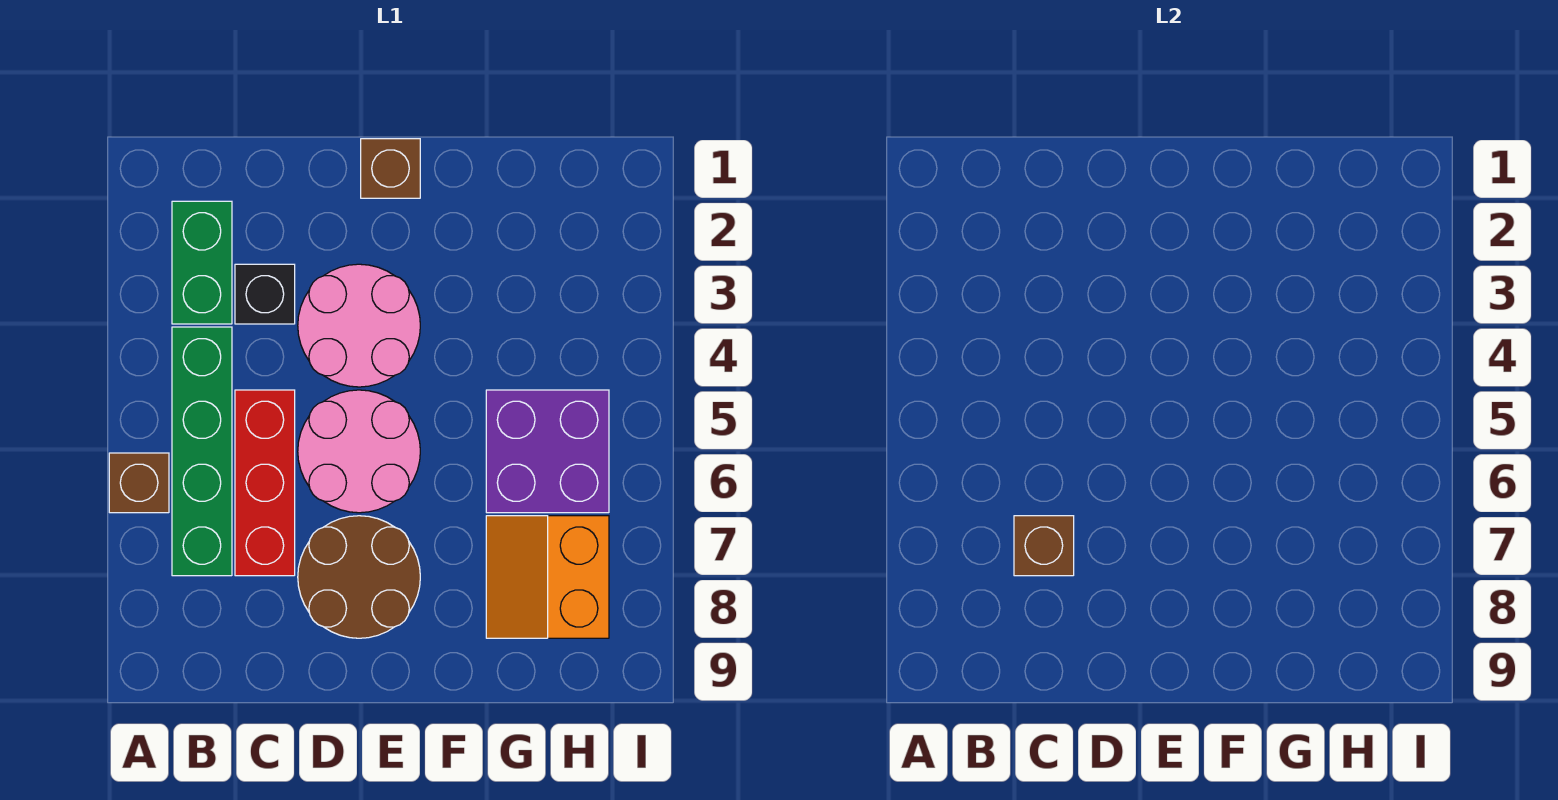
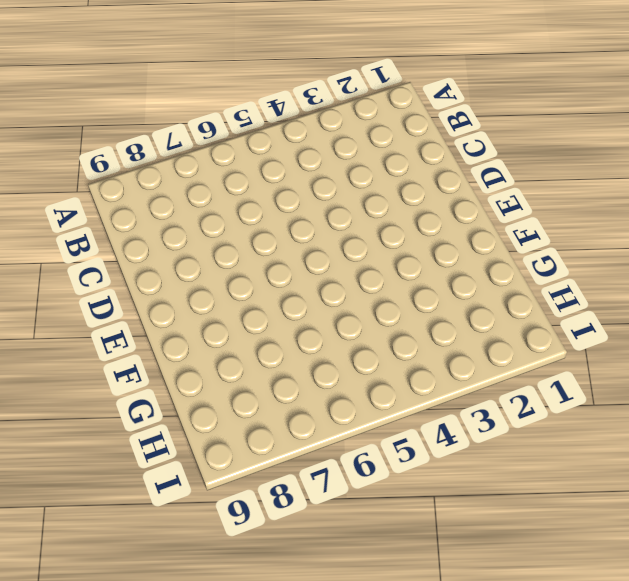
none -> brown 1x1 brick [109,453,169,513]
none -> green 1x2 brick [172,201,232,324]
none -> green 1x4 brick [172,327,232,576]

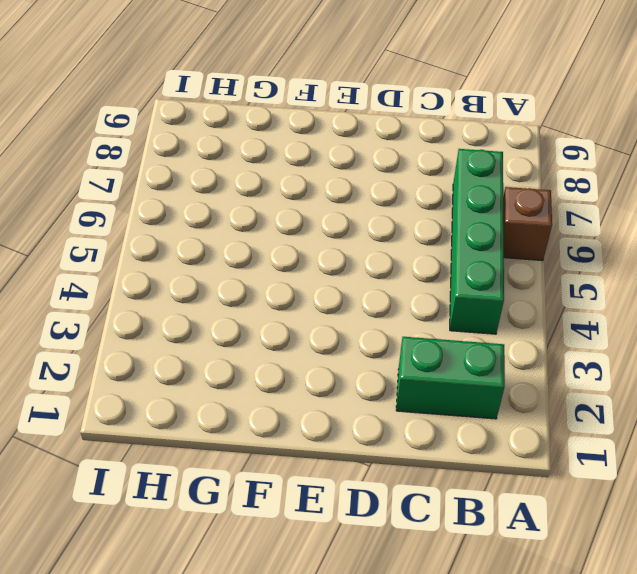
green 1x2 brick [396,337,505,419] -> green 1x2 brick turned to [172,201,232,324]
none -> black 1x1 brick [235,264,295,324]
none -> red 1x3 brick [235,390,295,576]
none -> pink 2x2 round brick [298,264,420,387]

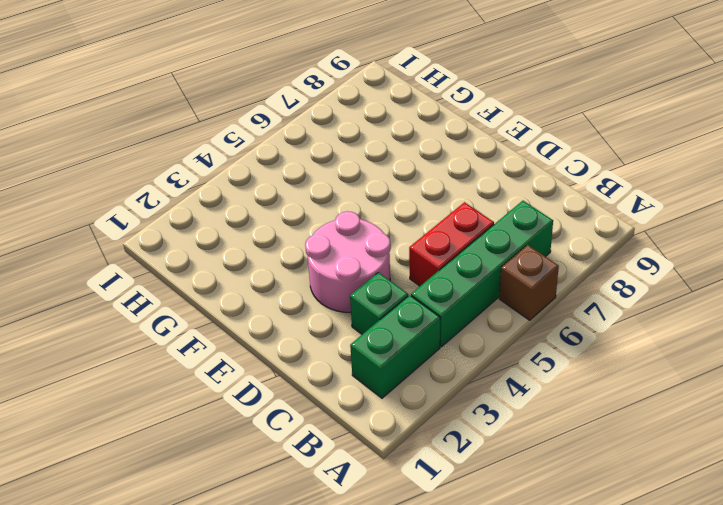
green 1x1 brick [350,272,408,334] -> black 1x1 brick [235,264,295,324]
red 1x2 brick [409,202,494,286] -> red 1x3 brick [235,390,295,576]
none -> pink 2x2 round brick [298,390,420,513]
none -> brown 2x2 round brick [298,516,420,638]
none -> brown 1x1 brick [361,139,420,198]

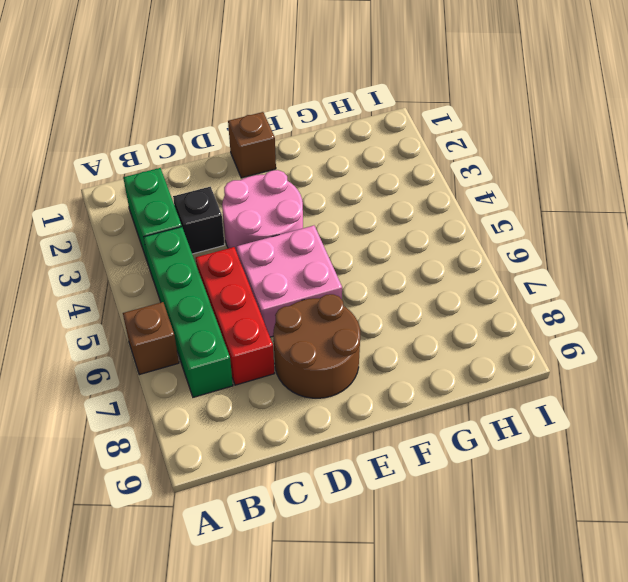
pink 2x2 brick [236,226,342,337] -> pink 2x2 round brick [298,390,420,513]
none -> purple 2x2 brick [486,390,609,513]
none -> orange 2x2 slope [486,516,609,638]
none -> brown 1x1 brick [1014,516,1074,576]

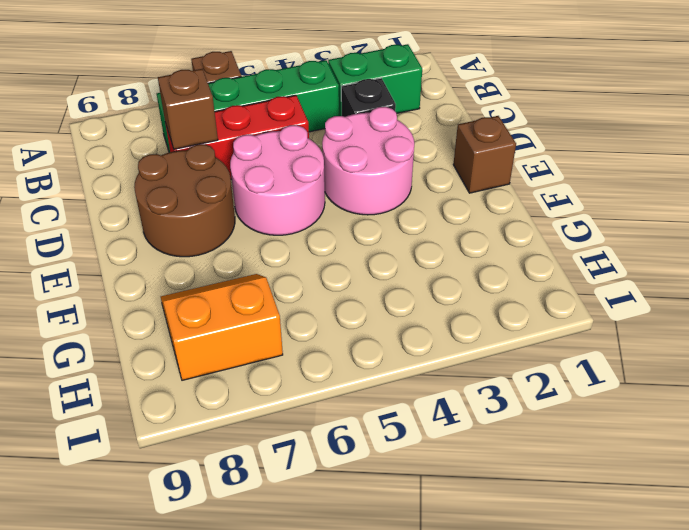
none -> purple 2x2 brick [486,390,609,513]

